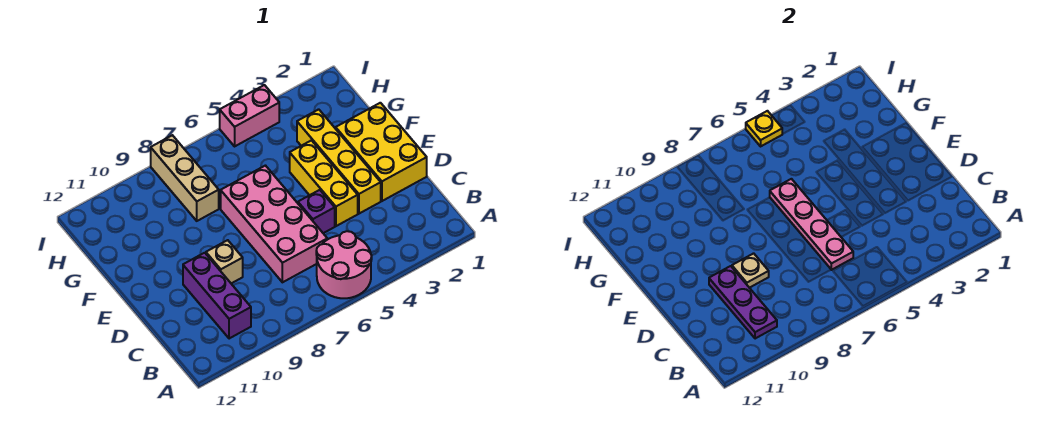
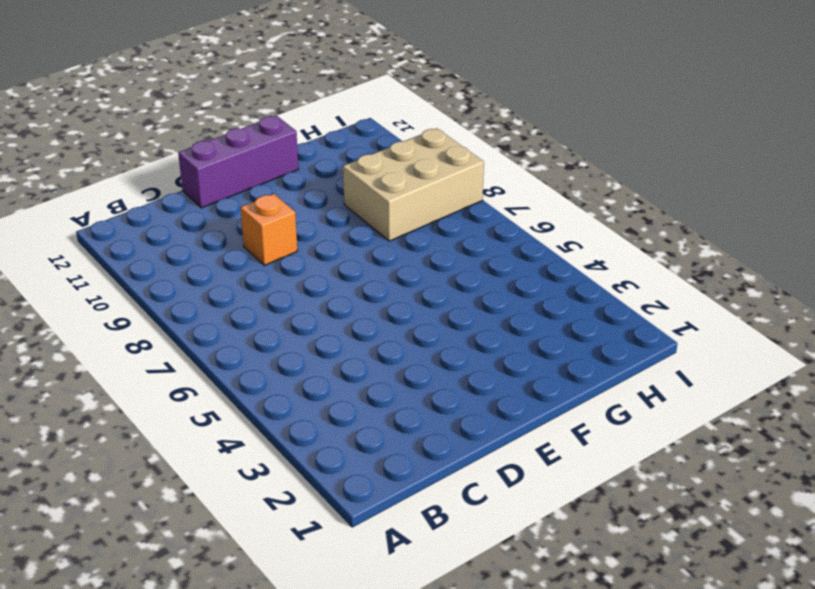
orange 1x1 brick [240,194,297,265] -> tan 1x1 brick [206,240,243,283]
purple 1x3 brick [178,116,298,208] -> purple 1x3 brick moved to [183,253,251,339]
tan 2x3 brick [343,128,484,241] -> tan 1x3 brick [151,135,219,221]
none -> pink 2x2 round brick [316,231,372,298]
none -> pink 2x4 brick [221,166,327,282]
none -> yellow 2x3 brick [336,103,427,201]

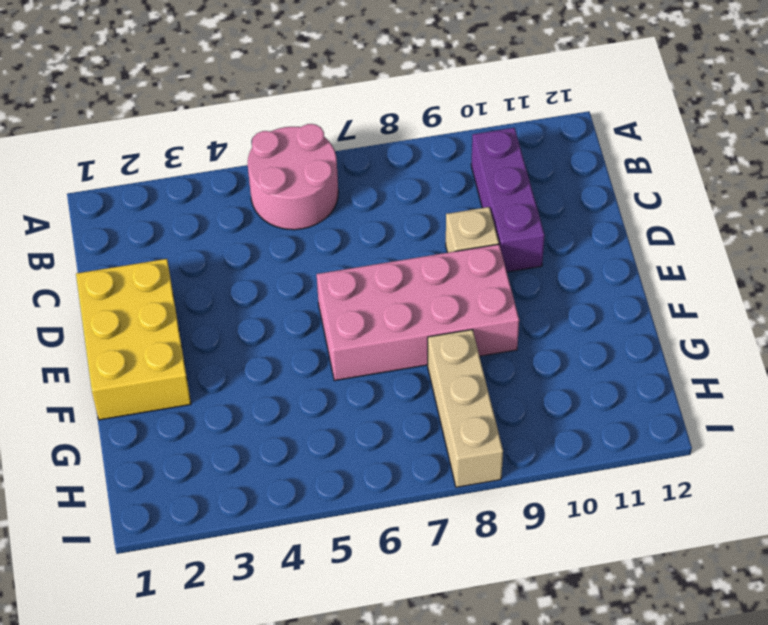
pink 2x4 brick [317,244,519,381] -> pink 2x4 brick turned to [221,166,327,282]
none -> yellow 1x4 brick [297,109,381,214]
none -> yellow 1x3 brick [290,140,358,226]
none -> purple 1x1 brick [298,190,335,233]

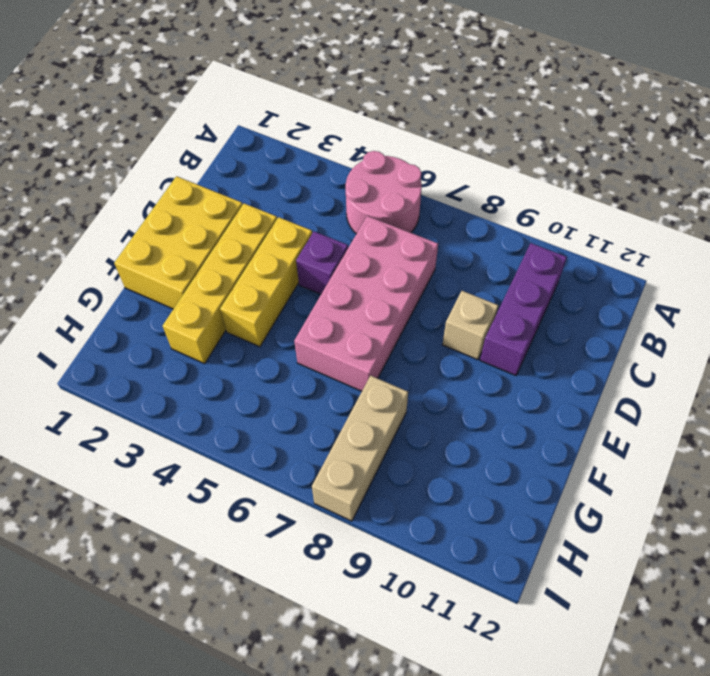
none -> pink 1x2 brick [220,85,279,146]
none -> purple 1x3 plate [709,266,777,339]
none -> pink 1x4 plate [770,179,853,270]

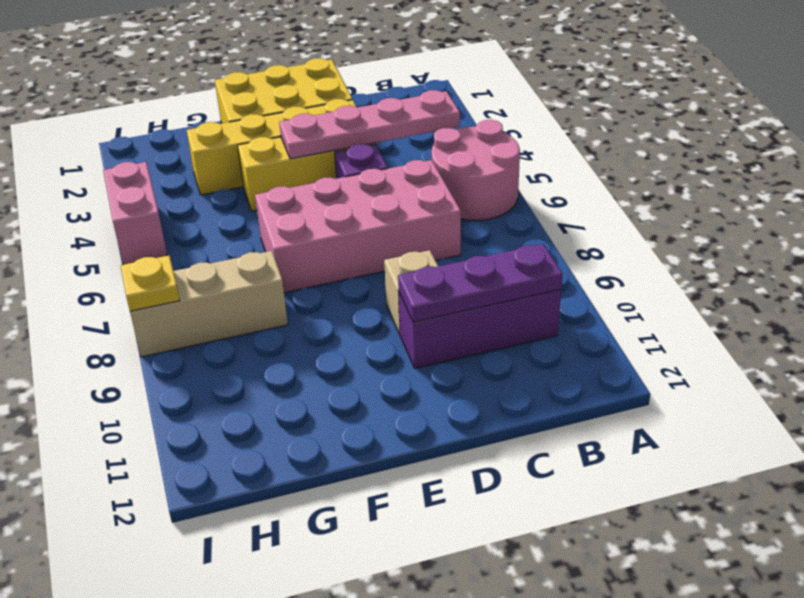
pink 1x4 plate [279,90,460,159] -> pink 1x4 plate moved to [770,179,853,270]
yellow 1x1 plate [121,256,180,311] -> yellow 1x1 plate moved to [746,111,782,146]
none -> tan 1x1 plate [732,253,769,288]

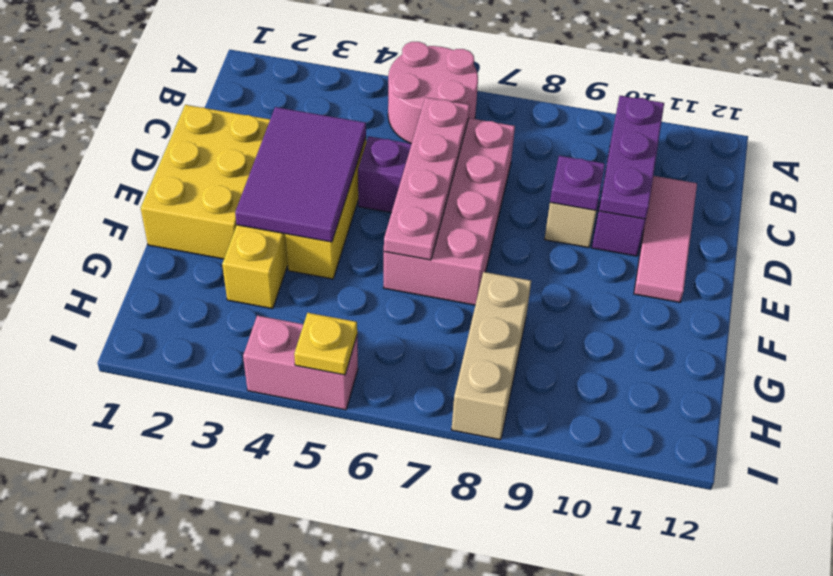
pink 1x3 tile [634,176,697,302] -> none
purple 2x3 tile [235,107,366,242] -> none
purple 1x1 plate [550,156,605,211] -> tan 1x1 plate [732,253,769,288]

